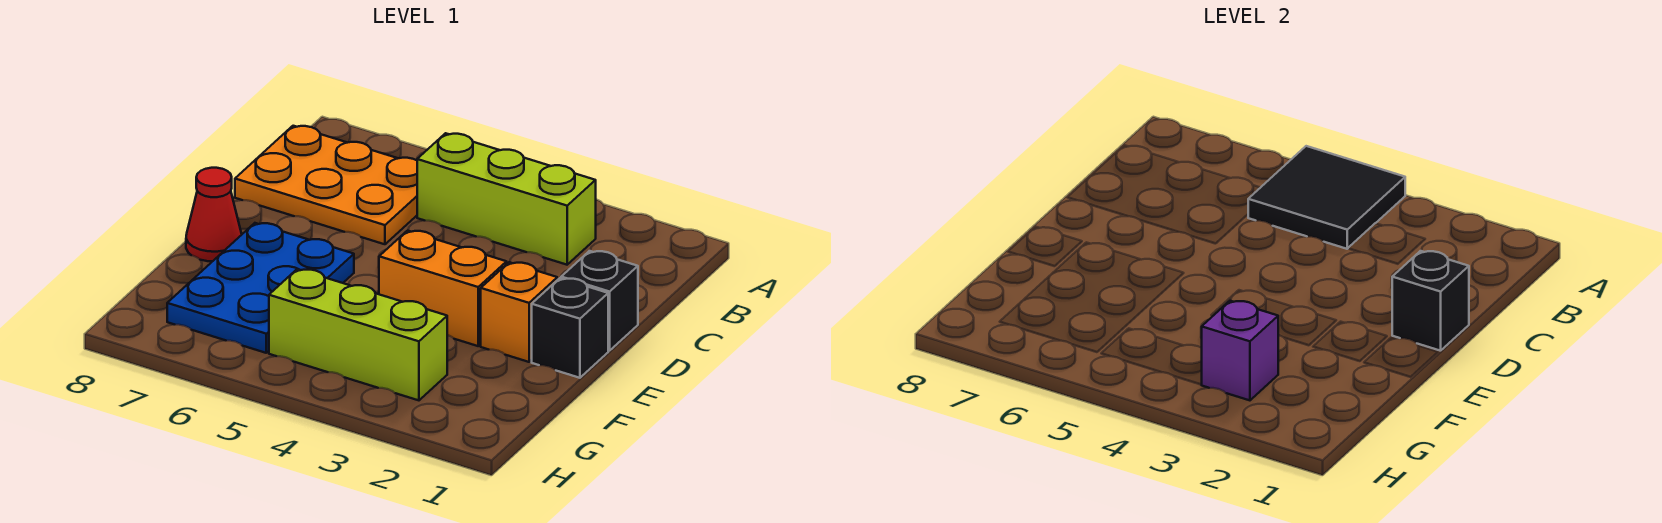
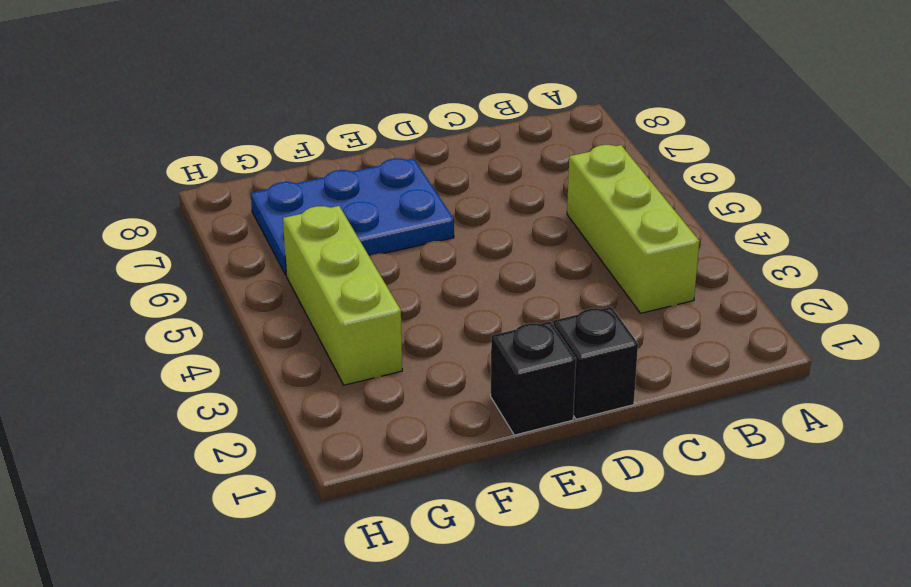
none -> orange 2x3 plate [235,126,417,244]
none -> orange 1x1 brick [481,262,557,362]
none -> orange 1x2 brick [379,231,507,346]

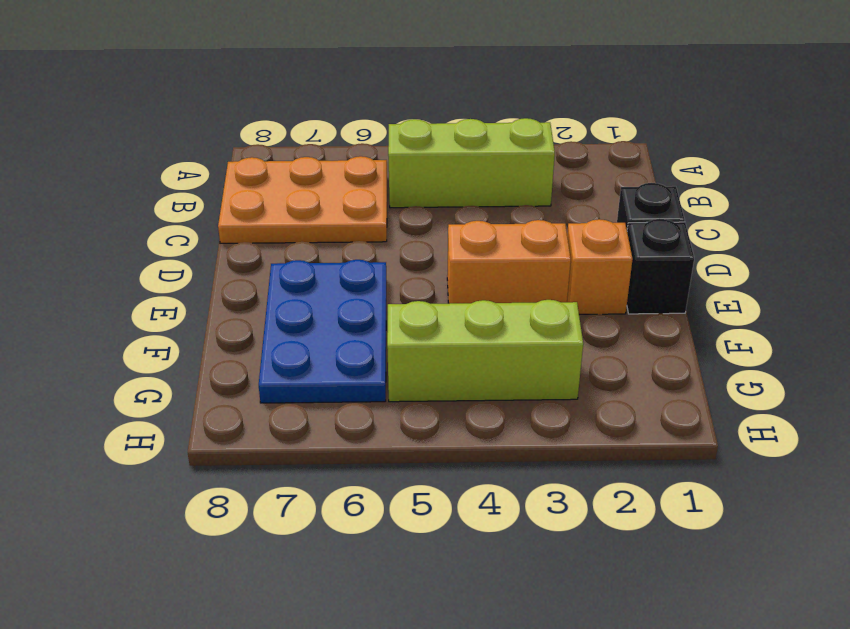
none -> red 1x1 cone [186,168,242,261]
none -> black 2x2 tile [1248,146,1405,249]
none -> black 1x1 brick [1392,251,1469,351]

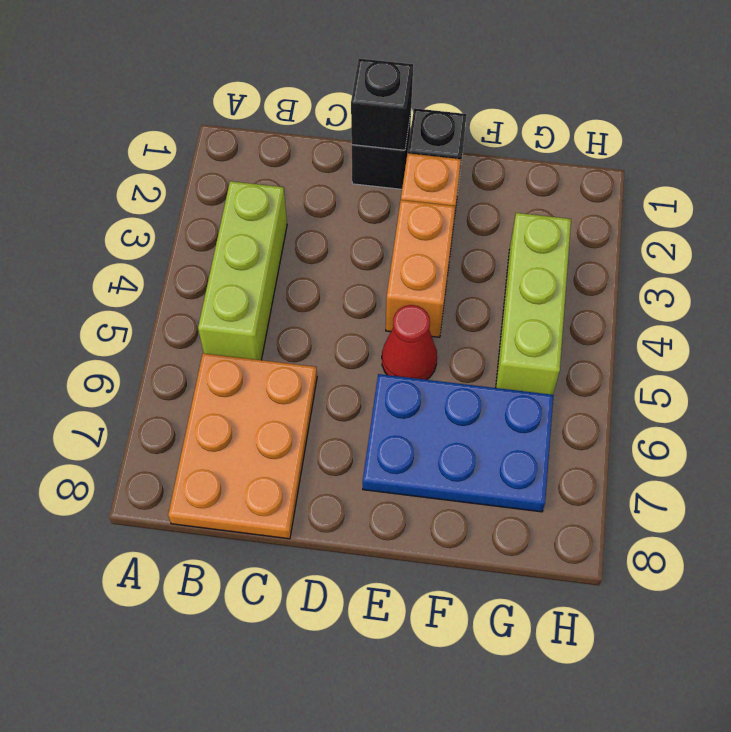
red 1x1 cone [382,305,437,380] -> red 1x1 cone moved to [186,168,242,261]
none -> black 2x2 tile [1248,146,1405,249]
none -> purple 1x1 brick [1202,301,1278,400]

